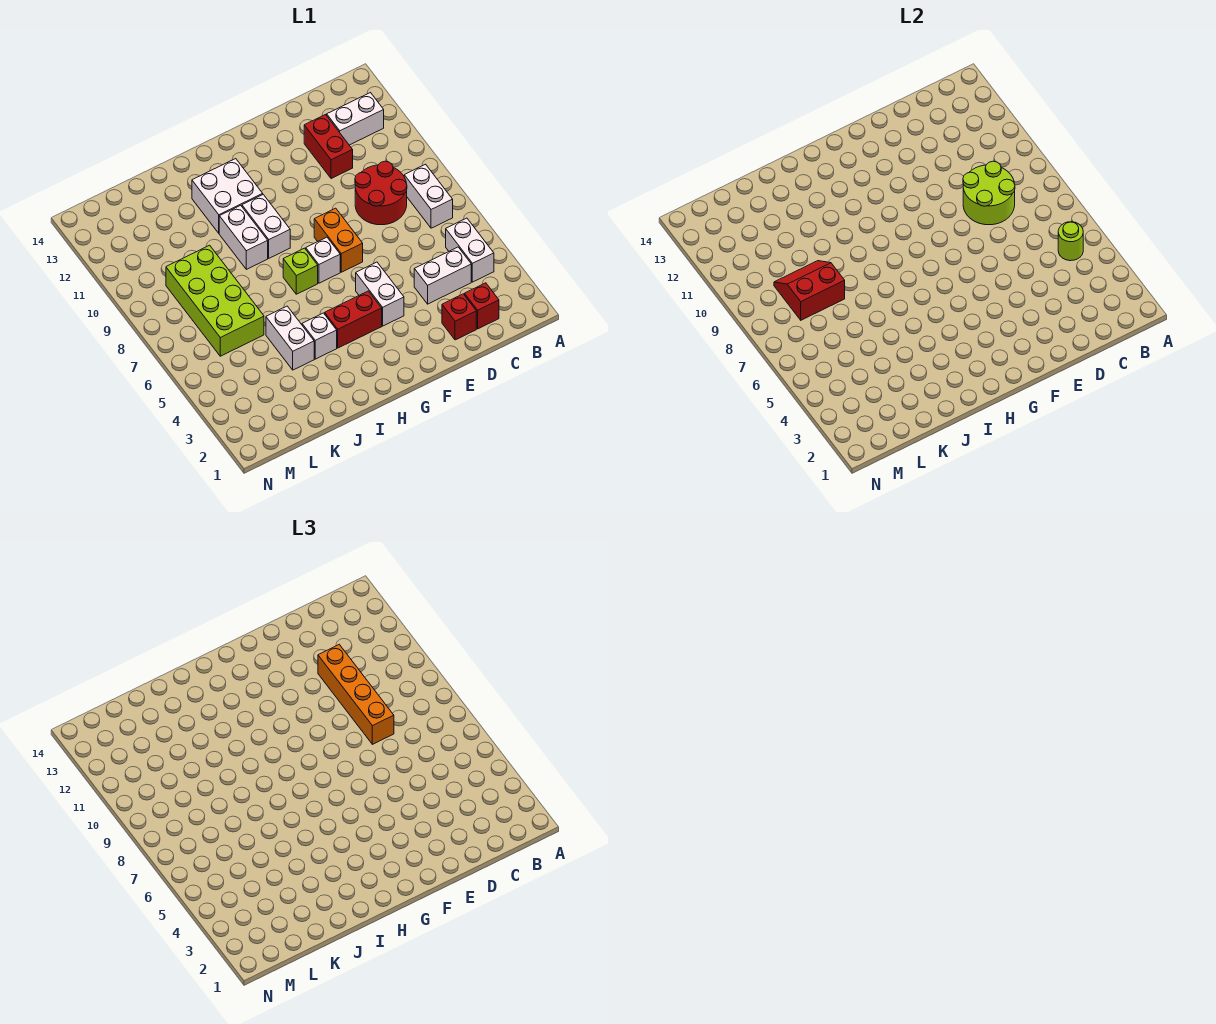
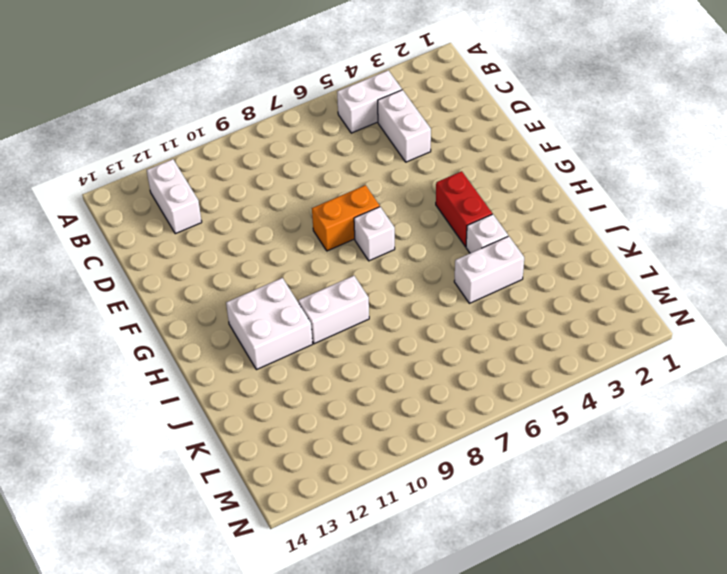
none -> white 1x2 brick [404,164,453,228]
none -> red 1x1 brick [464,283,499,329]
none -> red 2x2 round brick [355,161,407,225]

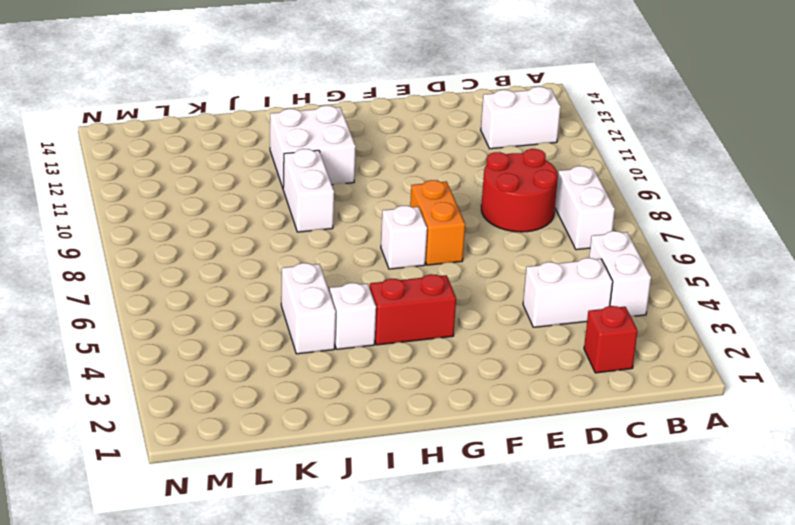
none -> red 1x1 brick [442,294,476,340]
none -> red 1x2 brick [304,115,353,179]
none -> white 1x2 brick [356,262,404,326]

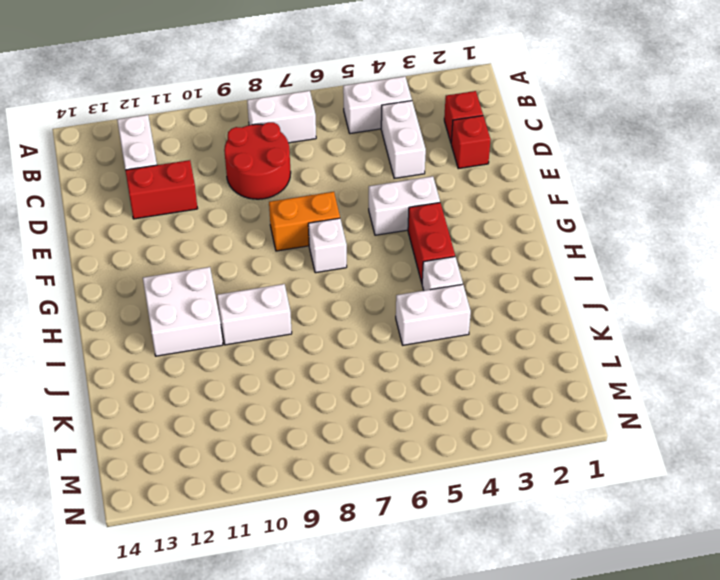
none -> lime 1x1 brick [283,248,318,294]
none -> white 1x2 brick [242,195,290,258]
none -> lime 2x4 brick [166,245,264,356]

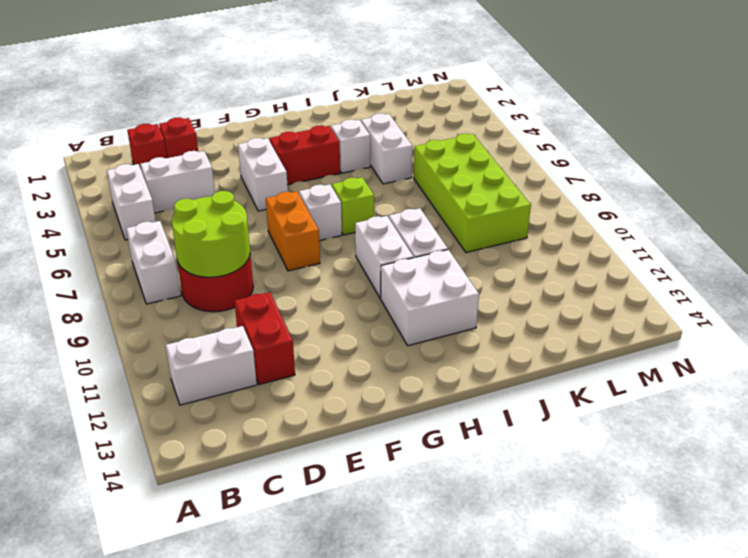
none -> lime 1x1 round brick [1058,222,1083,261]
none -> red 2x2 slope [774,261,845,320]
none -> orange 1x4 brick [318,645,394,744]

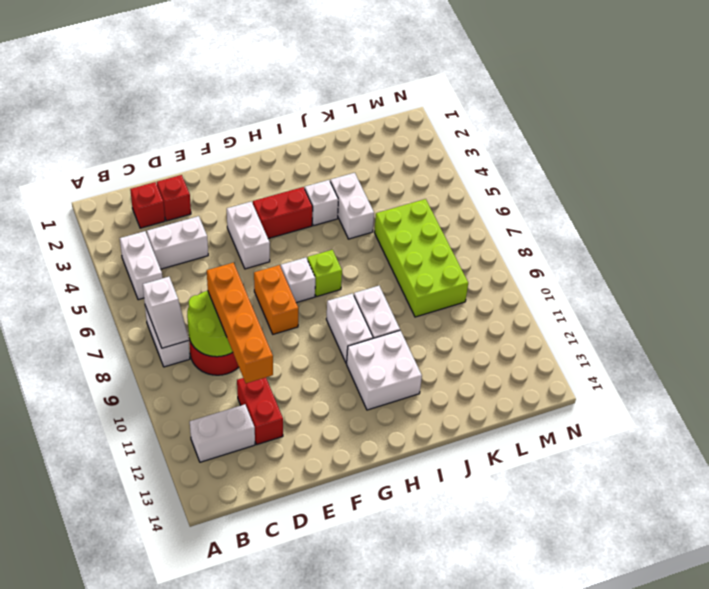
white 1x2 slope [143,277,188,348] -> none
none -> lime 1x1 round brick [1058,222,1083,261]
none -> red 2x2 slope [774,261,845,320]

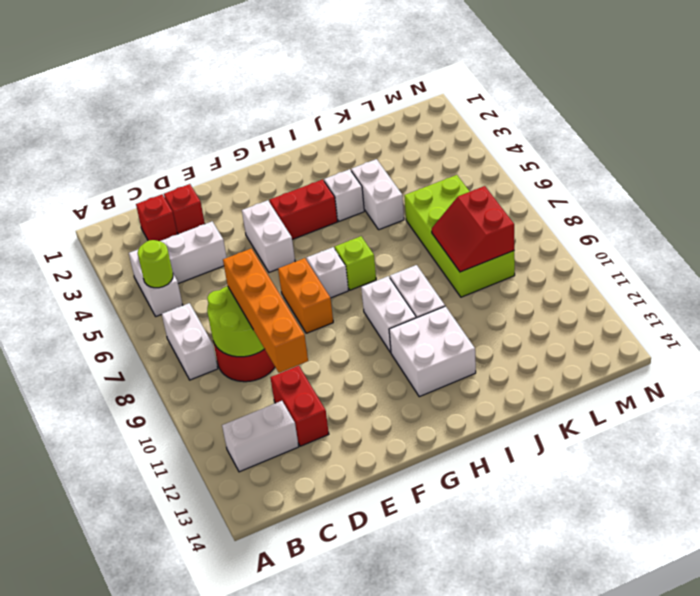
red 2x2 slope [432,186,514,272] -> red 2x2 slope turned to [774,261,845,320]

